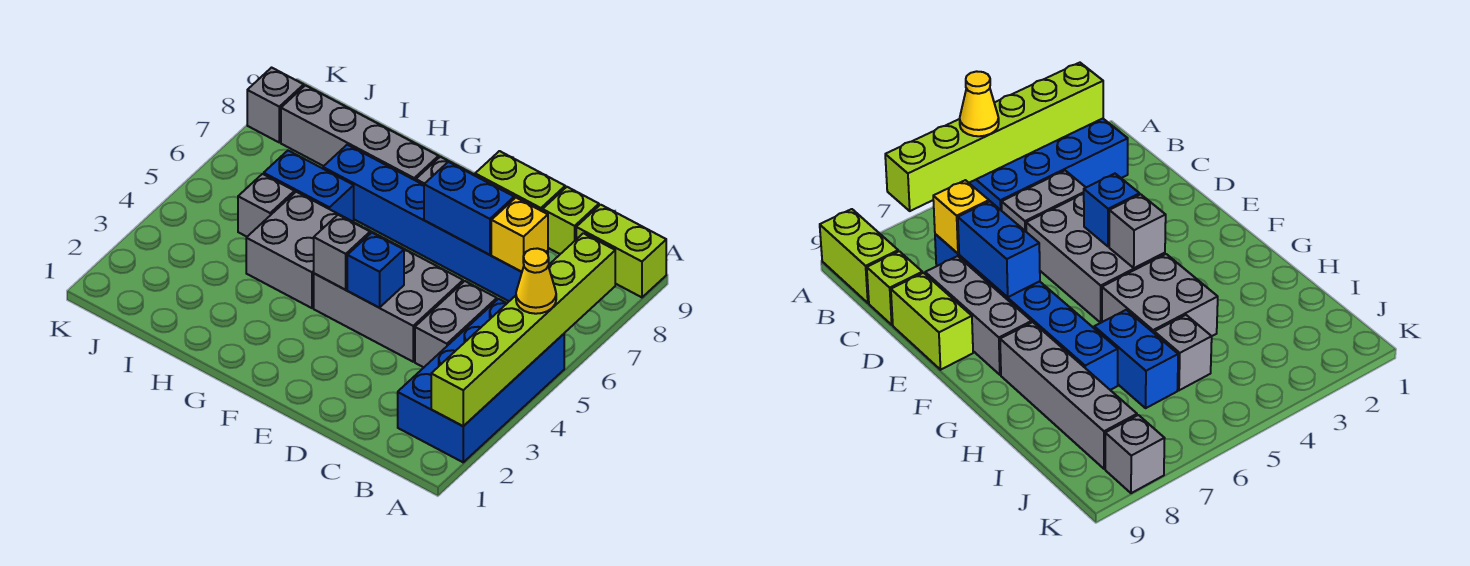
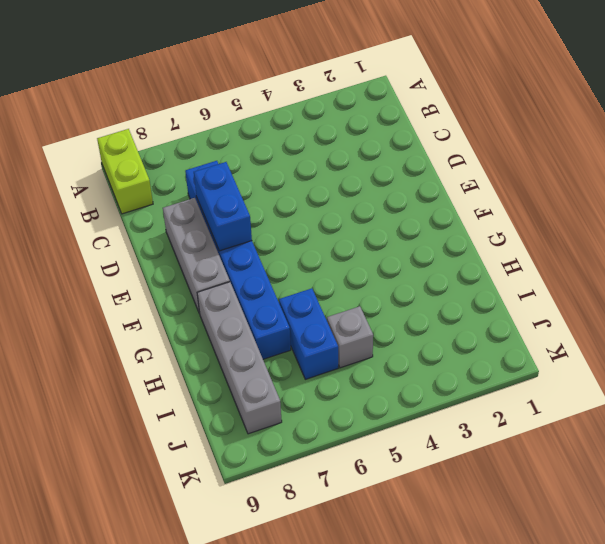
none -> blue 2x4 brick [398,299,564,462]
none -> grey 1x2 brick [415,281,497,367]
none -> lime 1x1 brick [543,187,599,254]

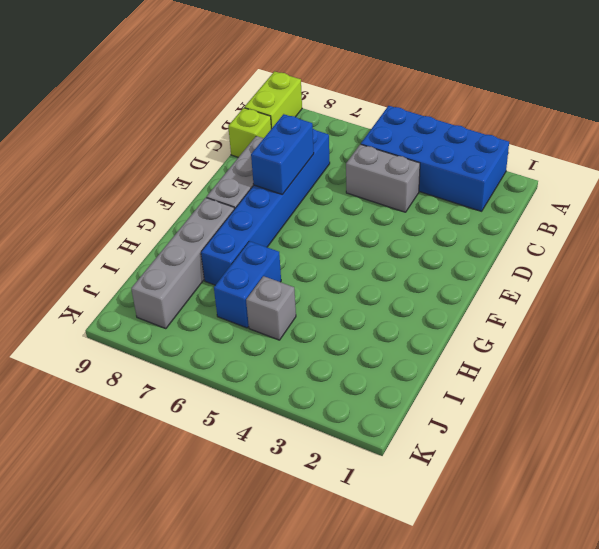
none -> grey 2x3 brick [314,227,463,362]
none -> lime 1x2 brick [475,151,565,211]
none -> grey 2x2 brick [246,192,362,308]

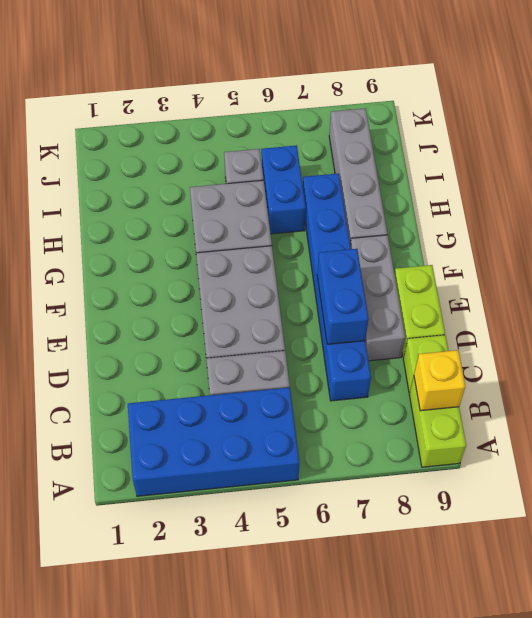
yellow 1x1 brick [414,350,465,411] -> yellow 1x1 brick moved to [491,198,548,272]
none -> grey 1x1 brick [247,68,304,142]
none -> lime 1x6 brick [431,233,615,426]
none -> blue 1x1 brick [347,233,404,308]

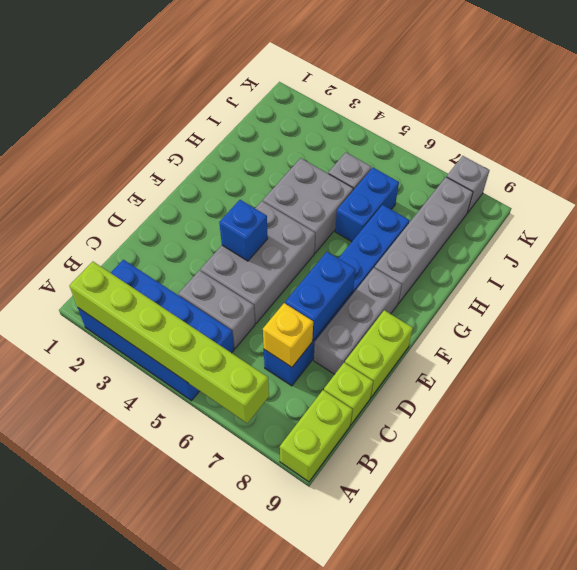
none -> grey 1x1 brick [314,215,370,290]
none -> yellow 1x1 cone [516,248,556,314]

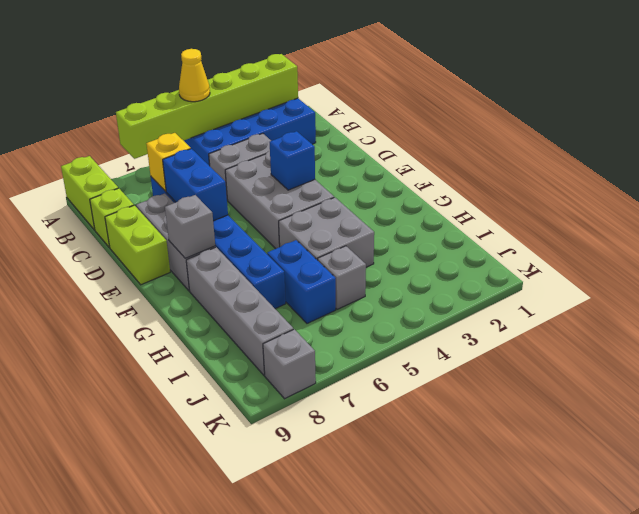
grey 1x1 brick [165,195,215,258] -> grey 1x1 brick moved to [314,215,370,290]

